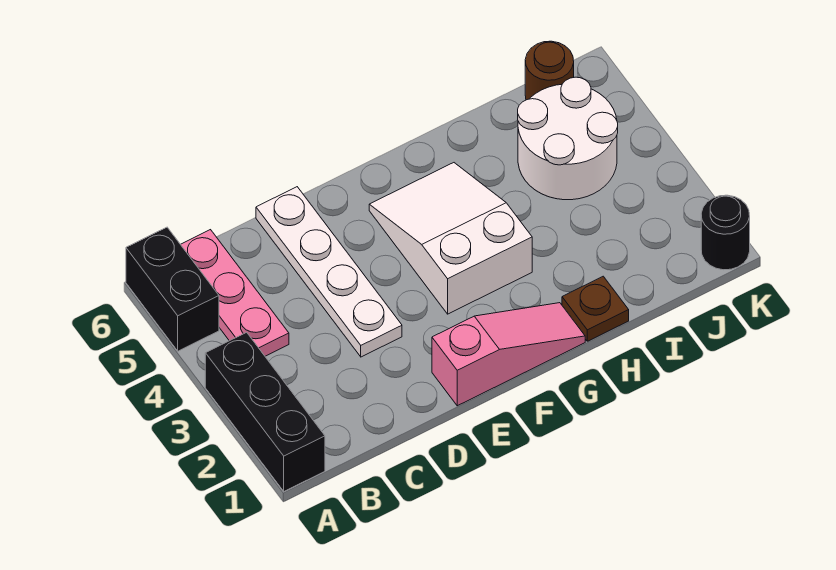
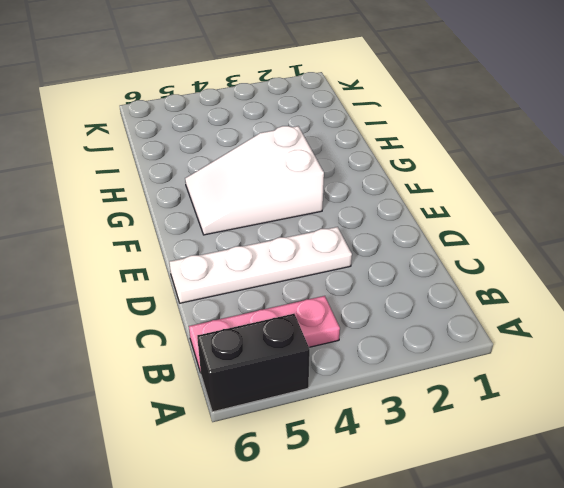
none -> black 1x3 brick [205,332,325,491]
none -> pink 1x3 slope [432,303,585,406]

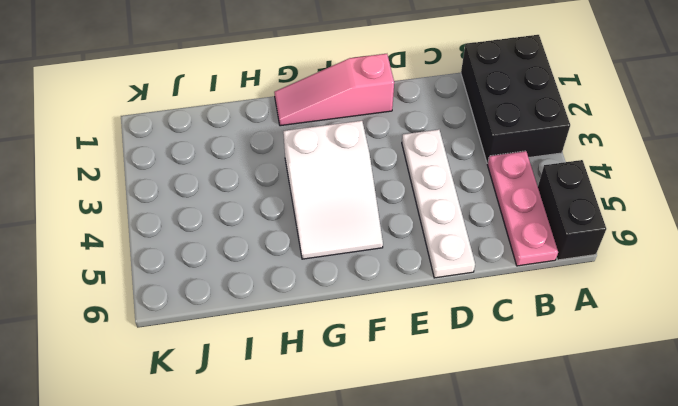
black 2x3 brick [461,35,570,163] -> black 1x3 brick [205,332,325,491]
none -> brown 1x1 plate [562,276,629,341]
none -> white 2x2 round brick [518,77,618,200]

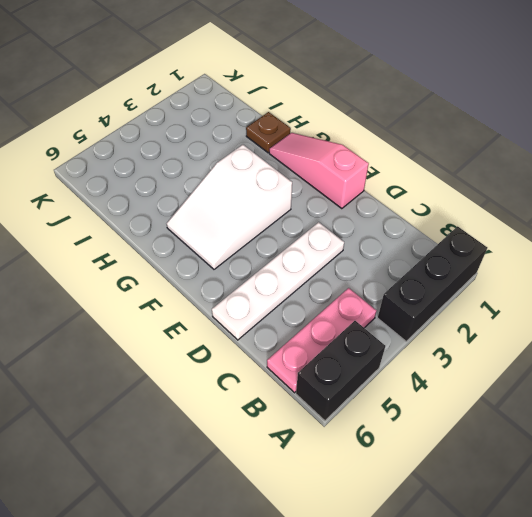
none -> white 2x2 round brick [518,77,618,200]
none -> brown 1x1 round brick [525,41,574,100]

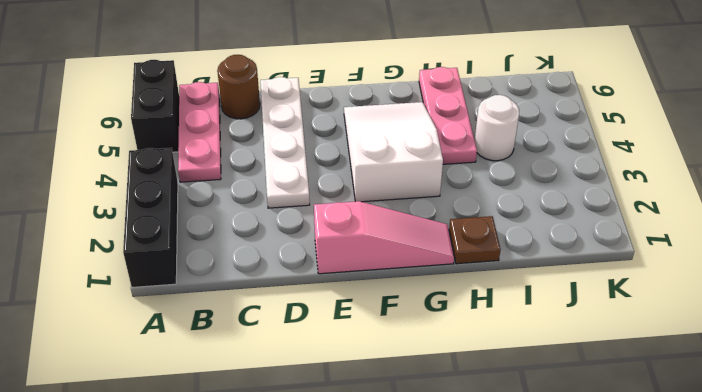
brown 1x1 round brick [217,55,260,119] -> brown 1x1 round brick moved to [525,41,574,100]
pink 1x3 plate [419,67,477,164] -> none
white 1x1 round brick [475,95,519,161] -> white 2x2 round brick [518,77,618,200]
none -> black 1x1 round brick [701,195,750,270]

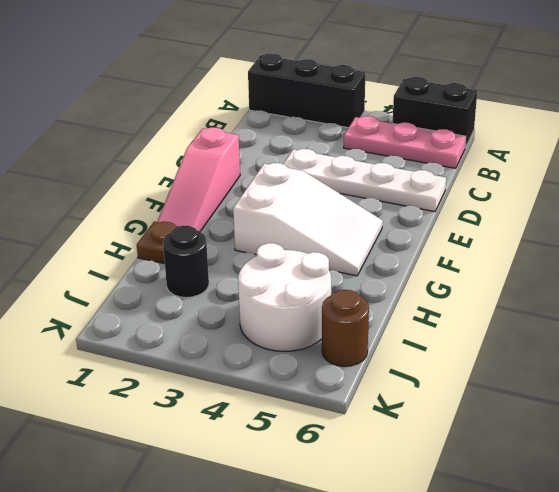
black 1x1 round brick [163,226,209,298] -> black 1x1 round brick moved to [701,195,750,270]

